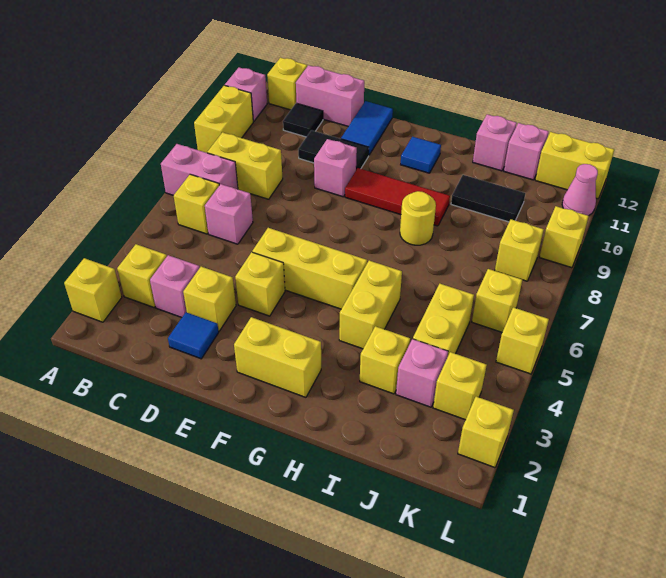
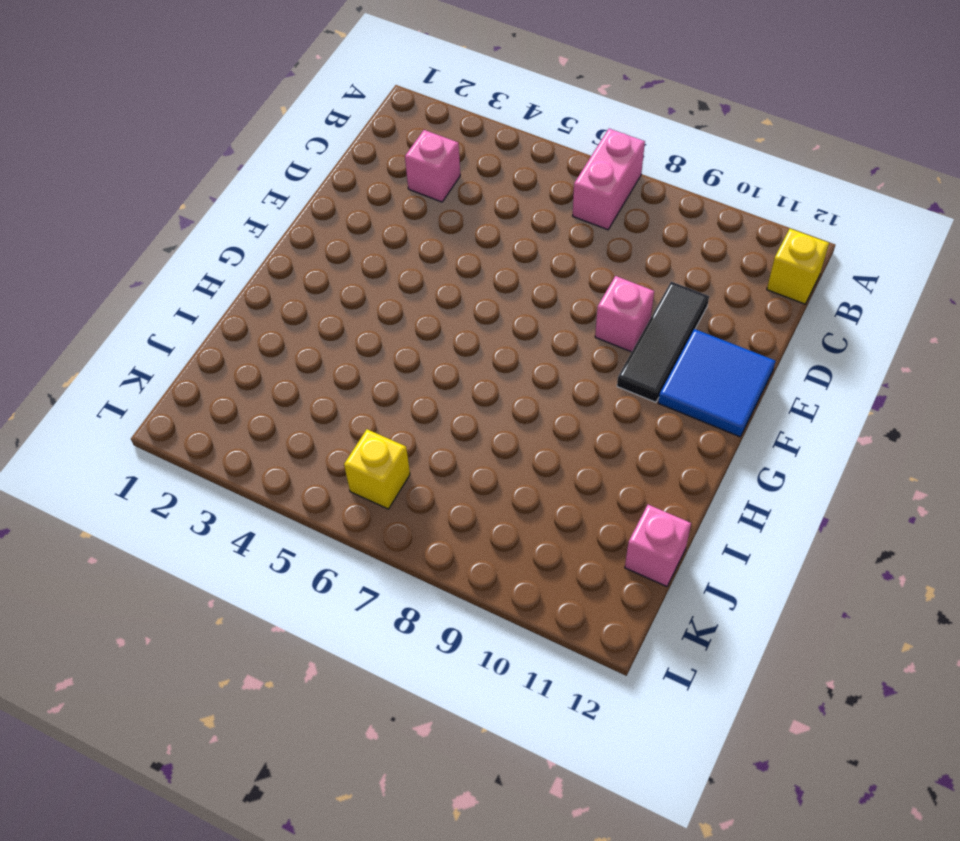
black 1x3 tile [617,282,709,402] -> black 1x2 tile [298,130,369,170]
blue 2x2 tile [658,329,775,437] -> blue 1x2 tile [341,101,393,155]
none -> yellow 1x1 brick [64,258,122,322]
none -> yellow 1x2 brick [194,85,253,153]
none -> pink 1x1 brick [225,67,267,121]
none -> yellow 1x1 brick [117,244,167,307]

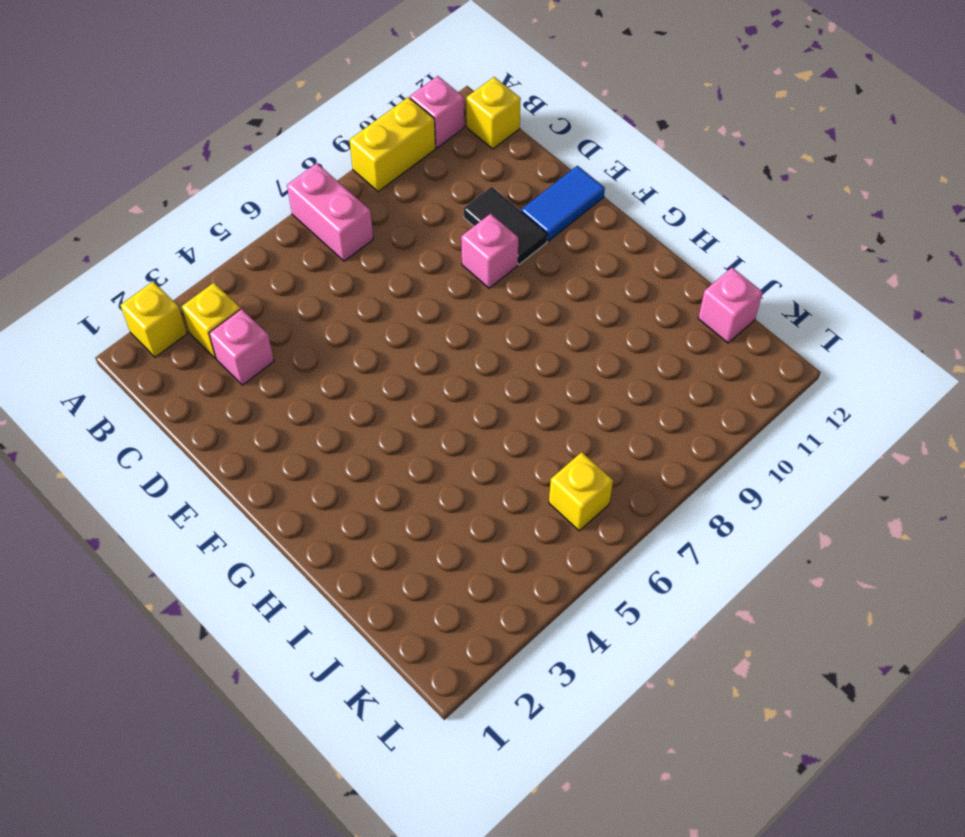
none -> yellow 1x1 brick [174,174,219,234]
none -> yellow 1x2 brick [207,132,283,199]
none -> pink 1x1 brick [205,184,253,244]
none -> black 1x1 tile [283,103,323,137]

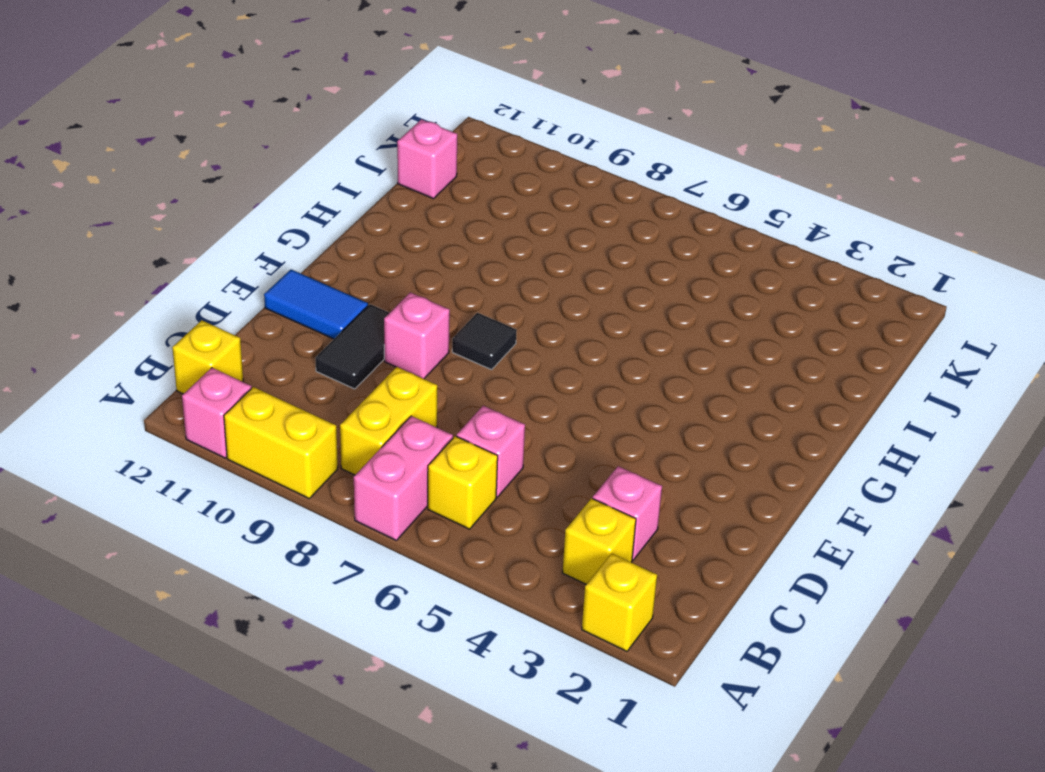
black 1x1 tile [452,313,517,370] -> black 1x1 tile moved to [283,103,323,137]
none -> pink 1x2 brick [296,65,364,127]
none -> blue 1x1 tile [168,312,219,359]
none -> yellow 1x1 brick [183,267,236,331]
none -> yellow 1x1 brick [235,252,285,316]

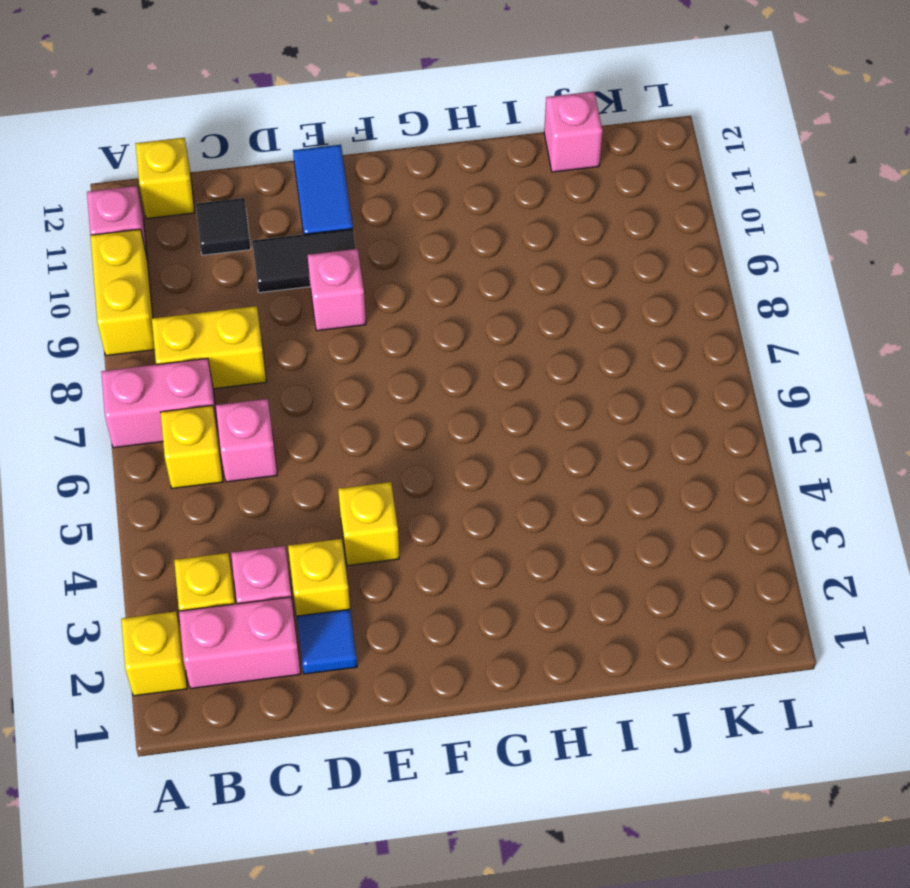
pink 1x2 brick [179,597,301,689] -> pink 1x2 brick moved to [296,65,364,127]
none -> yellow 1x3 brick [252,228,367,309]
none -> yellow 1x2 brick [234,317,321,397]
none -> red 1x3 tile [345,168,450,226]
none -> blue 1x1 tile [401,137,441,173]

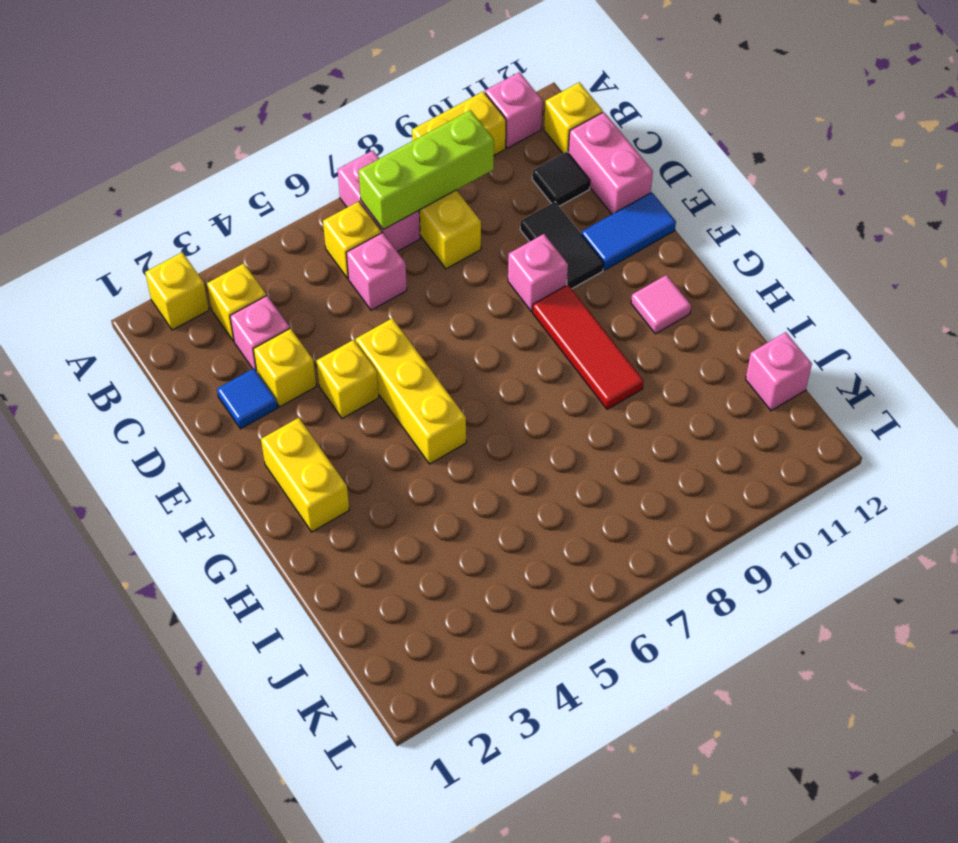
lime 1x3 brick [359,110,494,230] -> none
pink 1x1 tile [631,275,691,334] -> blue 1x1 tile [401,137,441,173]
none -> yellow 1x2 brick [339,261,402,349]
none -> yellow 1x1 round brick [400,191,436,245]
none -> yellow 1x1 brick [360,326,410,394]
none -> black 1x2 tile [451,175,525,222]

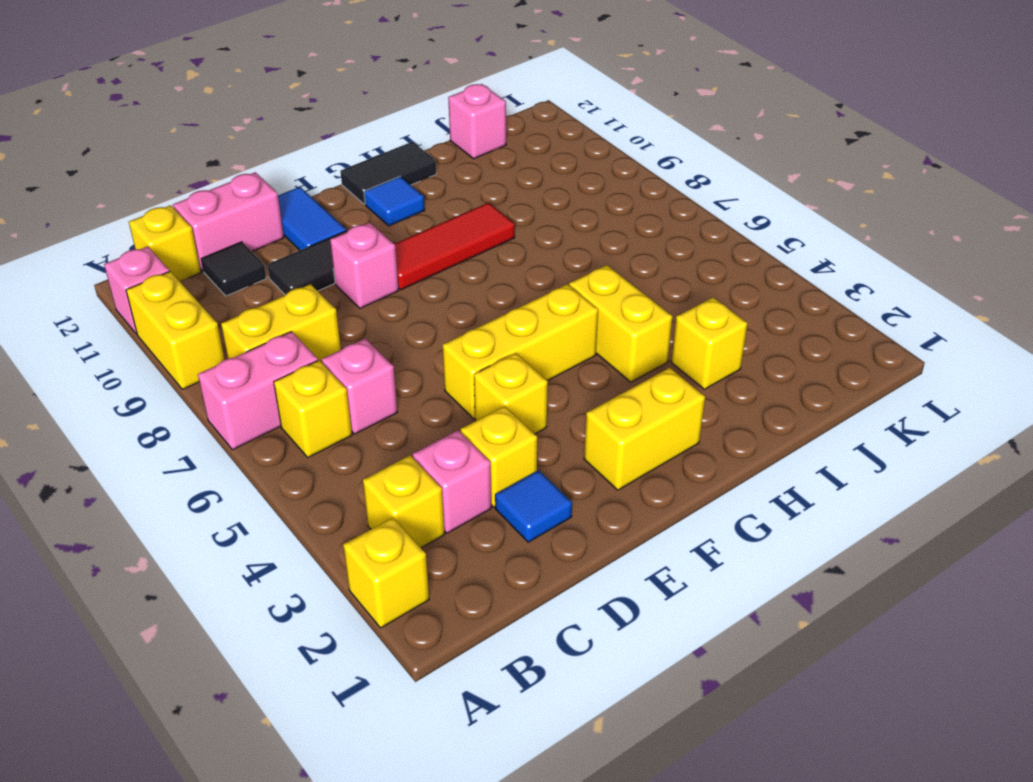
black 1x2 tile [340,142,436,204] -> black 1x2 tile moved to [451,175,525,222]
none -> yellow 1x1 round brick [400,191,436,245]
none -> pink 1x1 brick [473,114,517,171]
none -> pink 1x1 brick [396,339,448,407]
none -> yellow 1x2 brick [413,284,474,357]

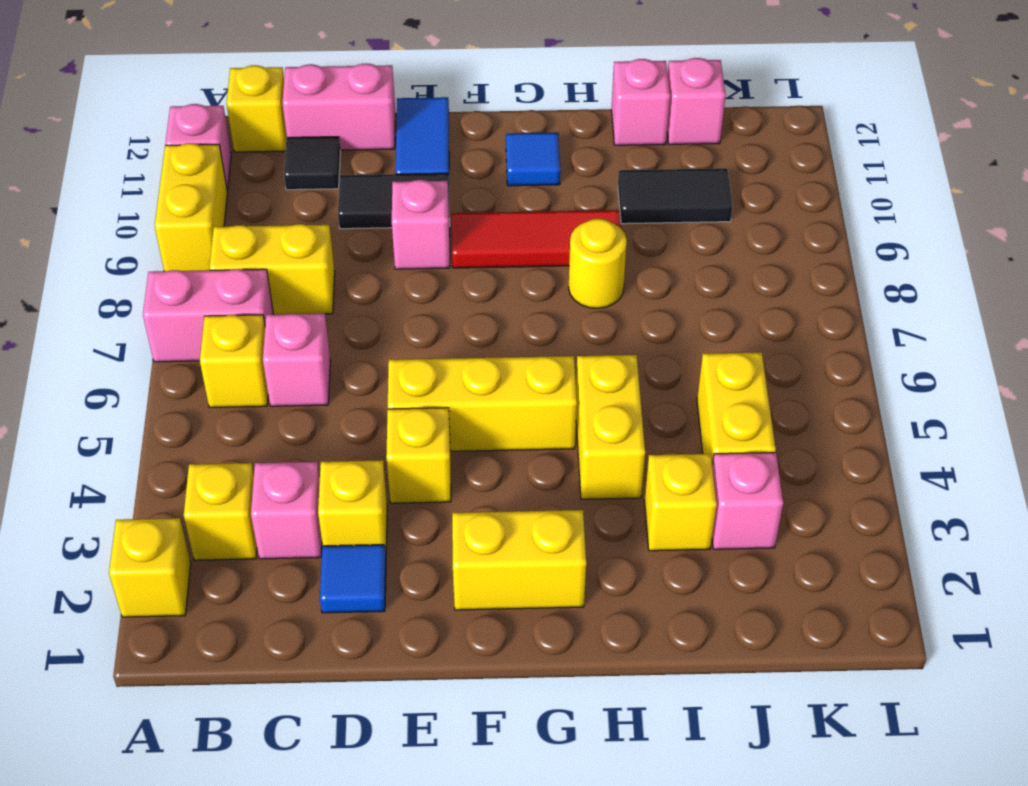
none -> yellow 1x1 brick [433,352,487,420]
none -> yellow 1x1 brick [472,269,522,332]
none -> yellow 1x1 brick [495,219,544,281]
none -> yellow 1x2 brick [535,132,614,199]

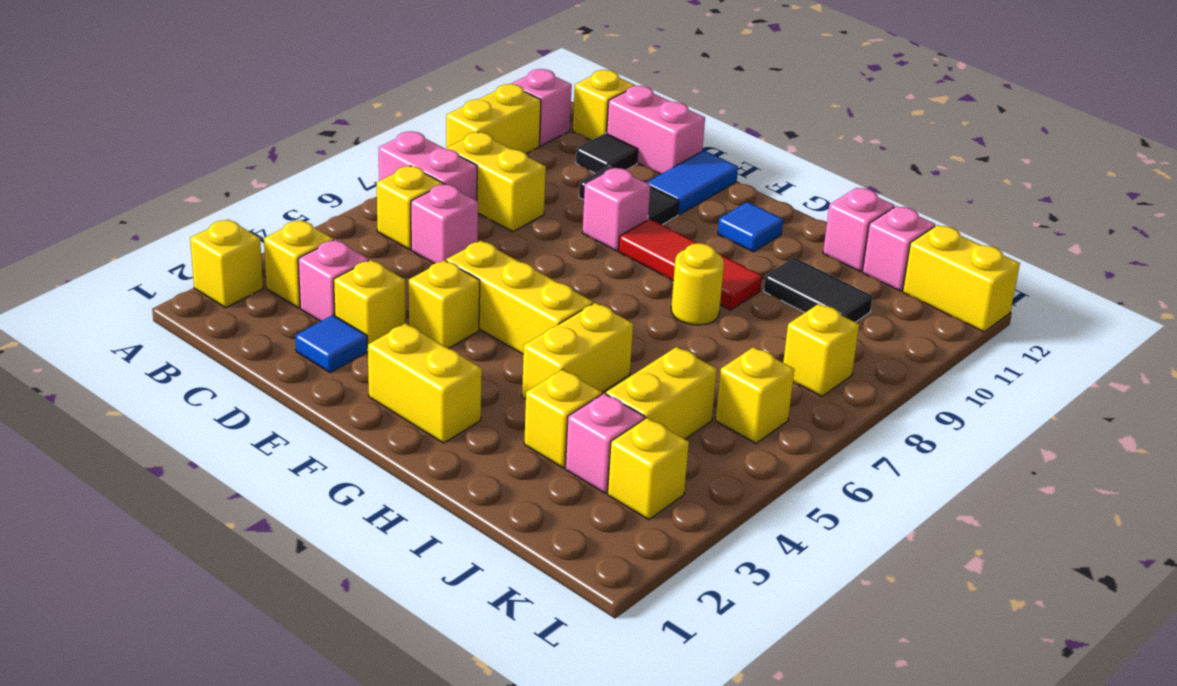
none -> yellow 1x1 brick [458,397,514,468]
none -> yellow 1x1 brick [496,307,549,374]
none -> yellow 1x1 brick [540,206,589,268]
none -> pink 1x1 cone [562,164,598,216]

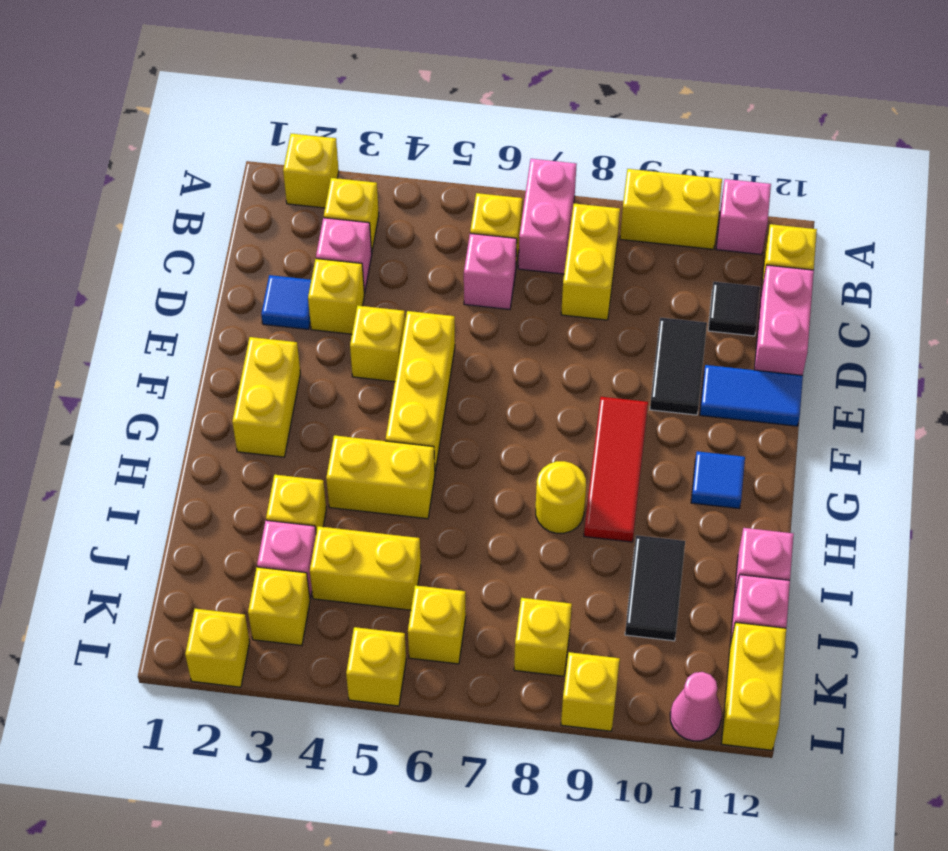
none -> pink 1x1 brick [314,139,357,197]

